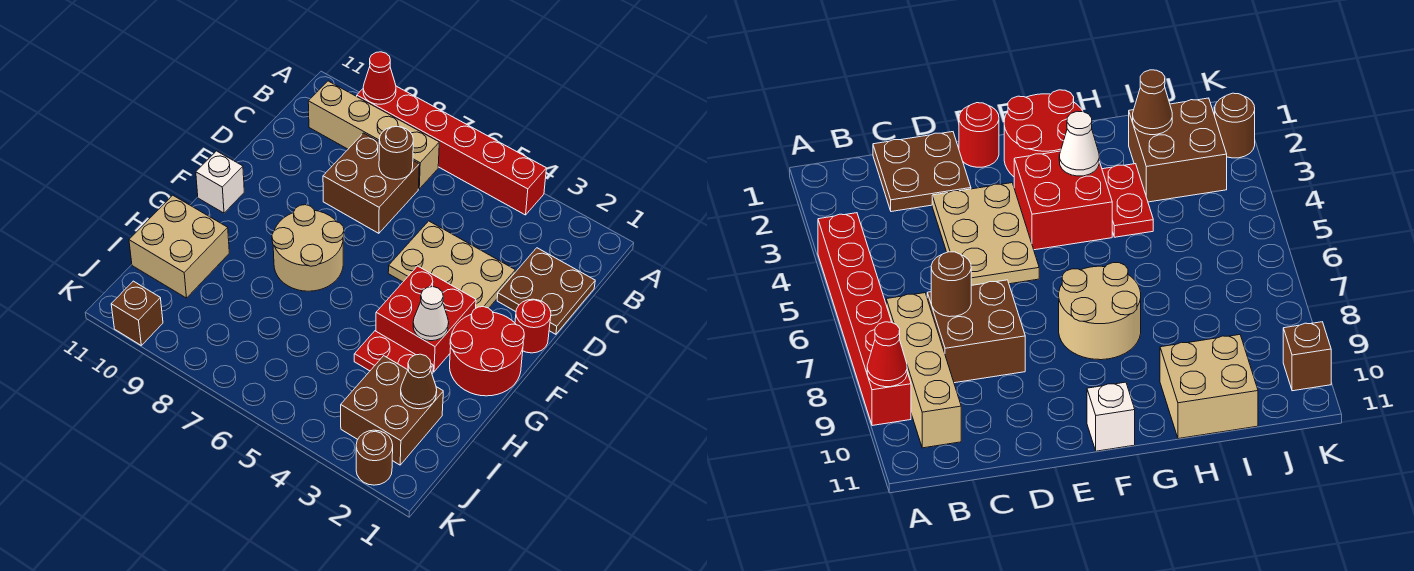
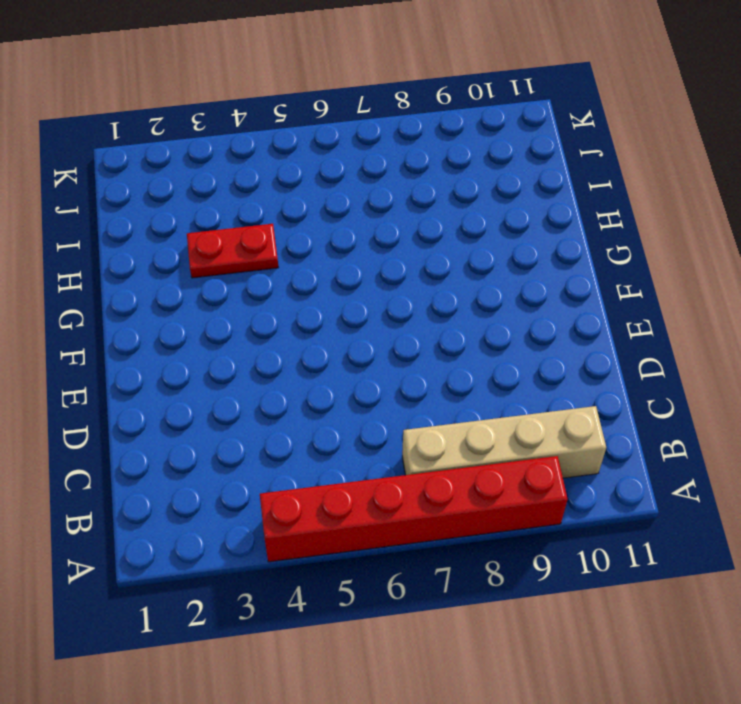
none -> brown 2x2 plate [497,248,595,334]
none -> brown 2x2 brick [323,133,419,233]
none -> tan 2x3 plate [388,221,515,308]

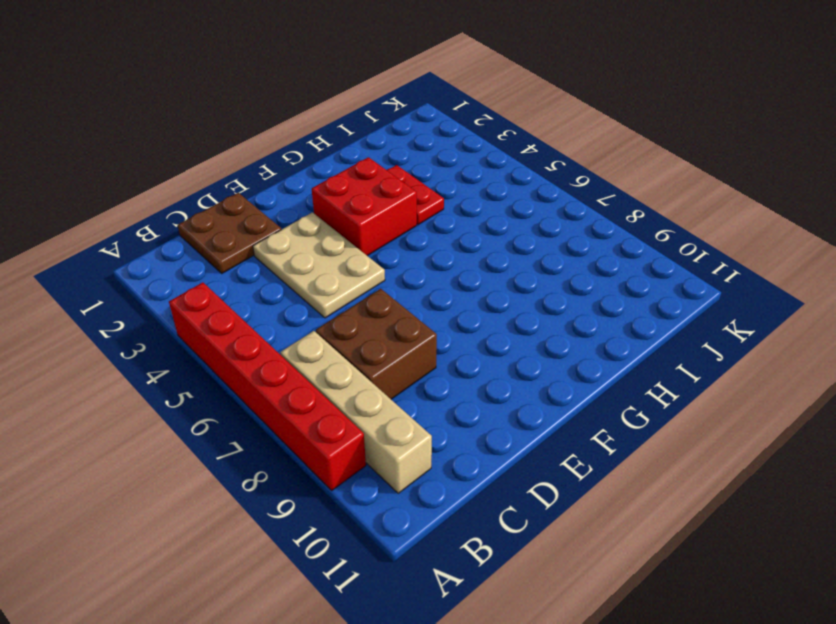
none -> red 1x1 round brick [515,299,551,353]
none -> red 2x2 round brick [450,307,524,396]
none -> tan 2x2 round brick [272,205,344,291]

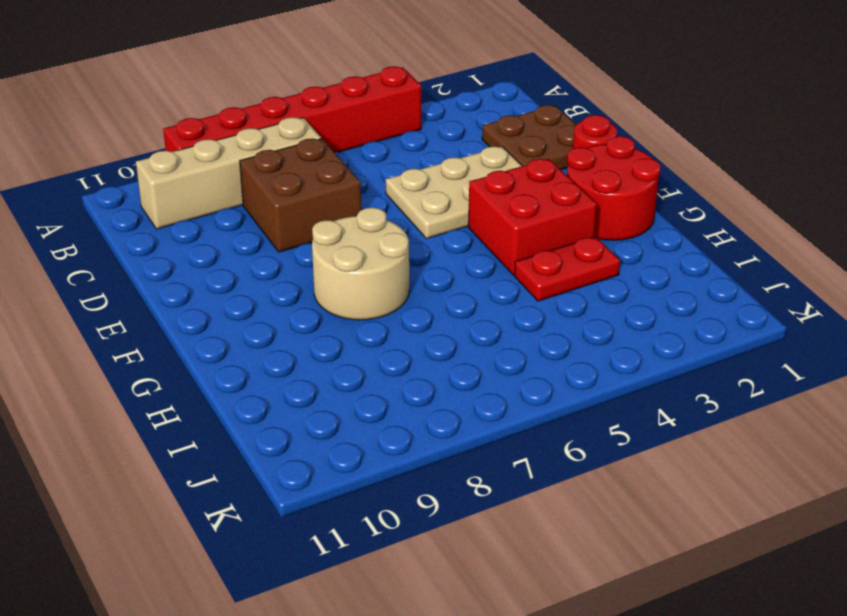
none -> white 1x1 brick [196,151,244,213]
none -> tan 2x2 brick [129,195,229,298]
none -> brown 2x2 brick [341,356,443,465]

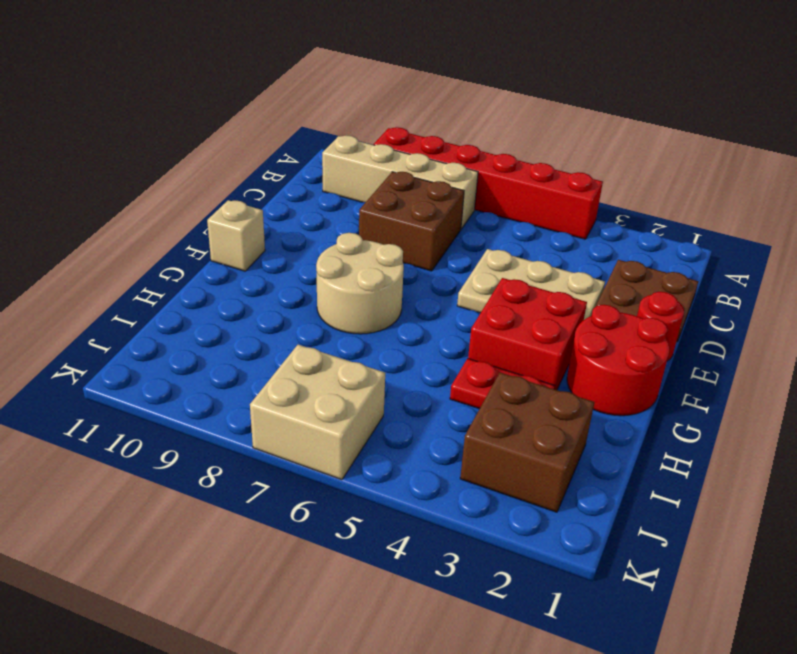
tan 1x1 brick [207,200,265,271] -> white 1x1 brick [196,151,244,213]
tan 2x2 brick [250,345,385,480] -> tan 2x2 brick moved to [129,195,229,298]
none -> brown 1x1 round brick [356,430,393,485]
none -> brown 1x1 brick [111,281,163,345]
none -> red 1x1 cone [363,52,396,104]

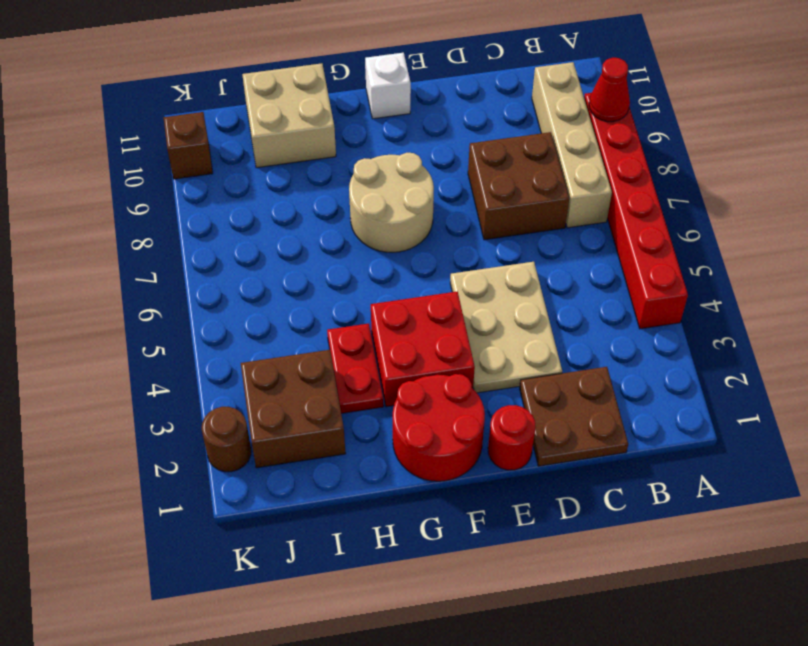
none -> brown 1x1 round brick [379,126,413,180]
none -> white 1x1 cone [413,287,449,341]
none -> brown 1x1 cone [401,354,437,409]

